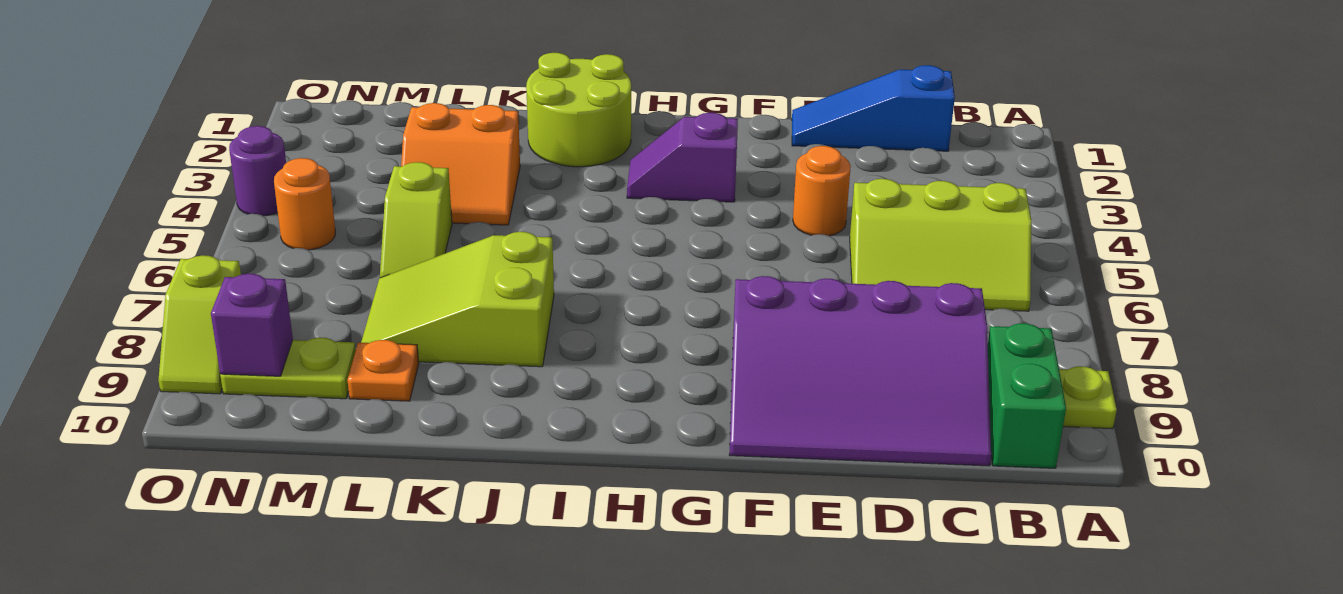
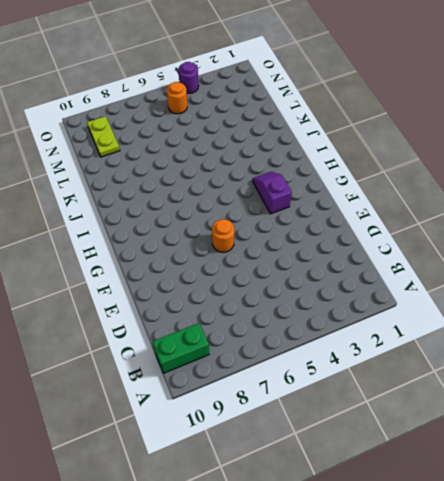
orange 1x1 round brick [212,219,234,252] -> orange 1x1 round brick moved to [793,146,851,236]
none -> lime 1x1 plate [1059,366,1117,429]
none -> lime 2x3 slope [850,179,1031,311]
none -> blue 1x3 slope [792,65,955,151]

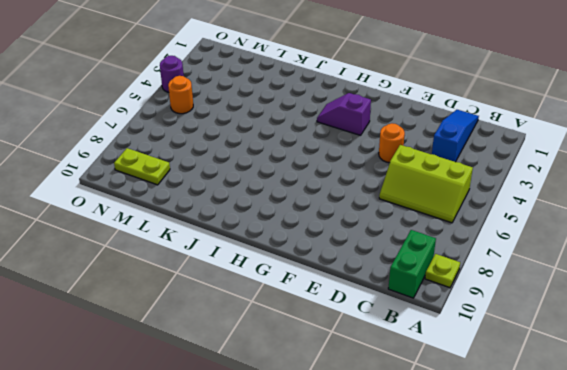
blue 1x3 slope [432,110,479,162] -> blue 1x3 slope turned to [792,65,955,151]
none -> purple 3x4 slope [729,276,991,466]
none -> lime 2x2 round brick [526,53,631,167]
none -> lime 2x3 slope [361,232,554,367]

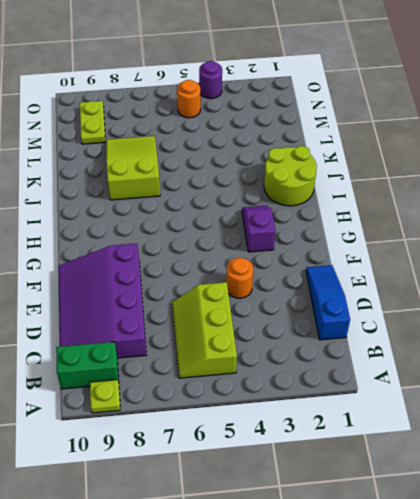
none -> orange 2x2 slope [401,103,520,225]
none -> lime 1x2 slope [380,162,452,278]
none -> orange 1x1 plate [348,340,419,401]

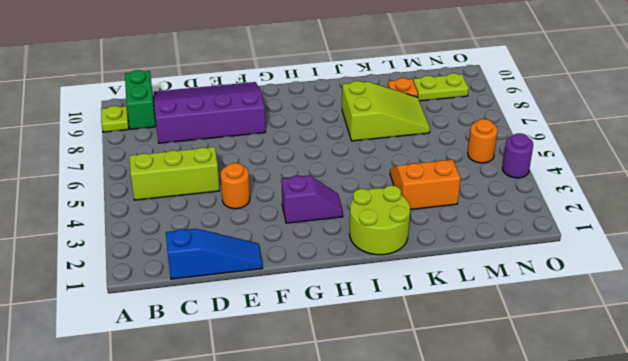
none -> lime 1x2 slope [380,162,452,278]
none -> lime 1x2 slope [158,255,241,394]
none -> purple 1x1 brick [211,274,293,376]

